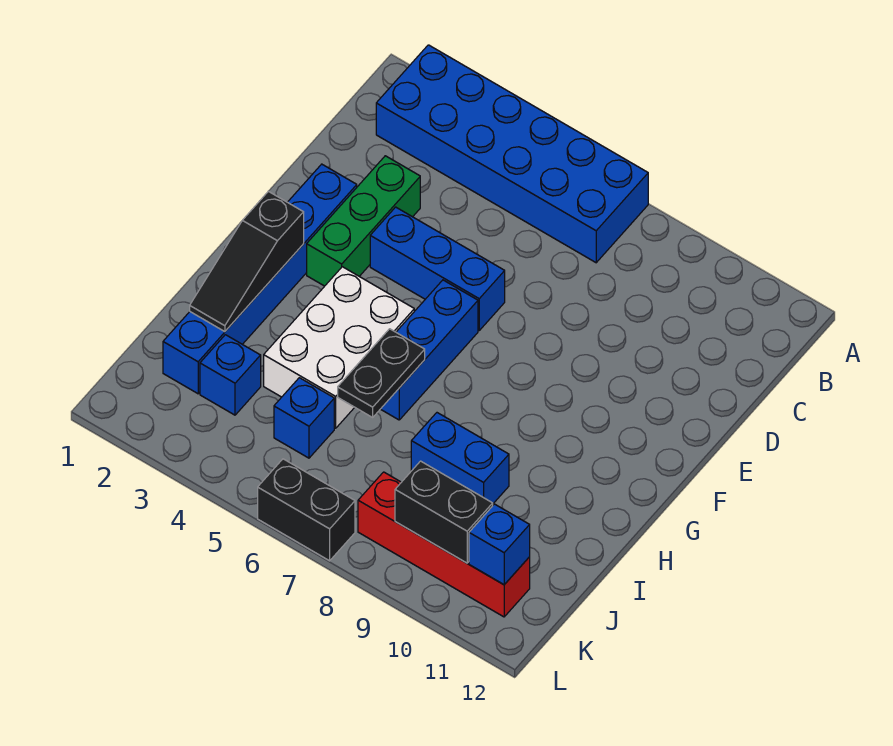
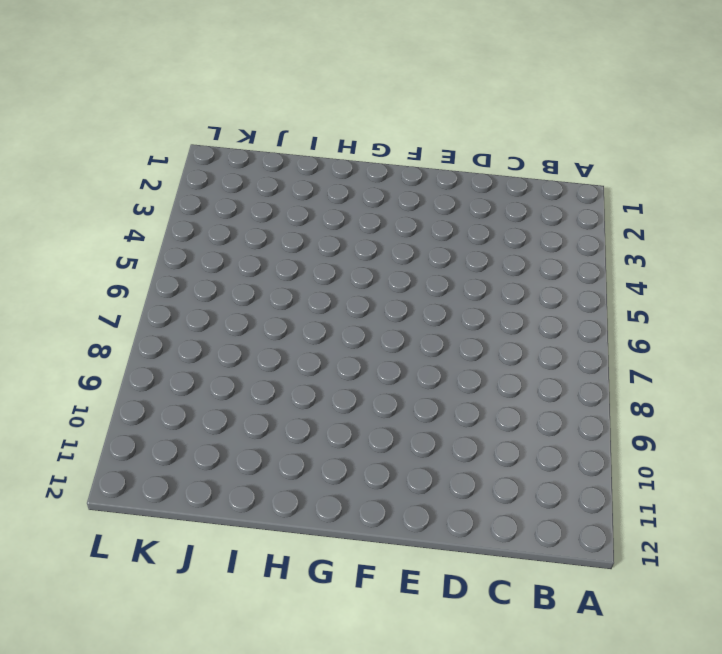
none -> blue 2x6 brick [376,45,648,263]
none -> green 1x3 brick [307,156,420,286]
none -> blue 1x6 brick [163,164,357,394]

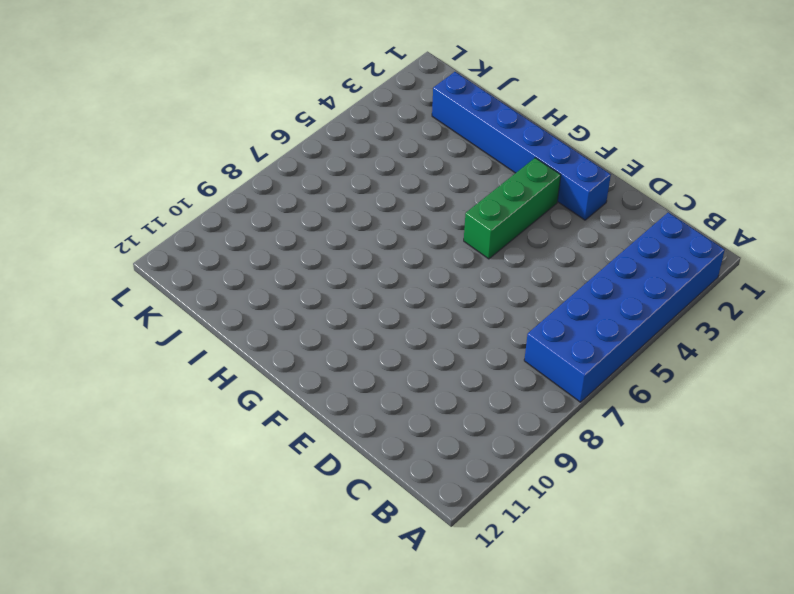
green 1x3 brick [464,158,561,259] -> green 1x3 brick turned to [307,156,420,286]
none -> blue 1x3 brick [370,207,505,330]
none -> blue 1x3 brick [381,280,478,420]
none -> white 2x3 brick [264,267,414,428]

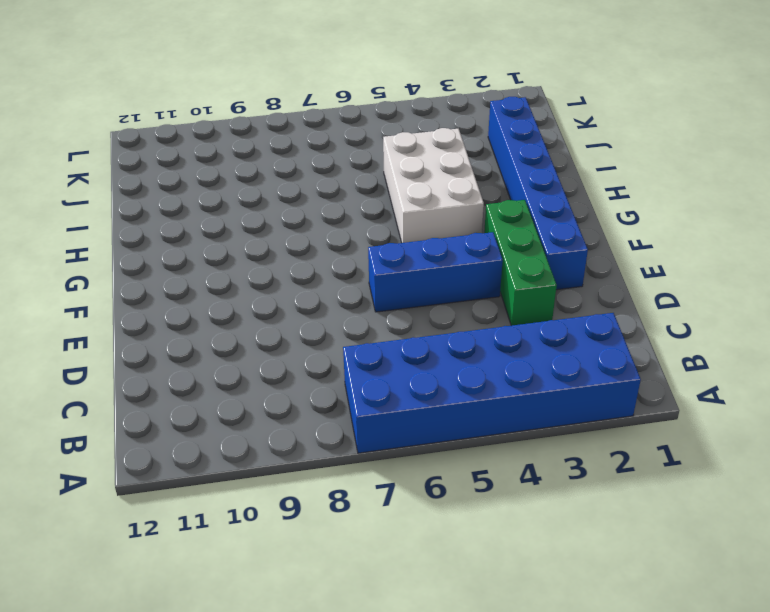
none -> blue 1x3 brick [381,280,478,420]
none -> blue 1x2 brick [411,413,509,503]
none -> blue 1x1 brick [200,335,261,415]

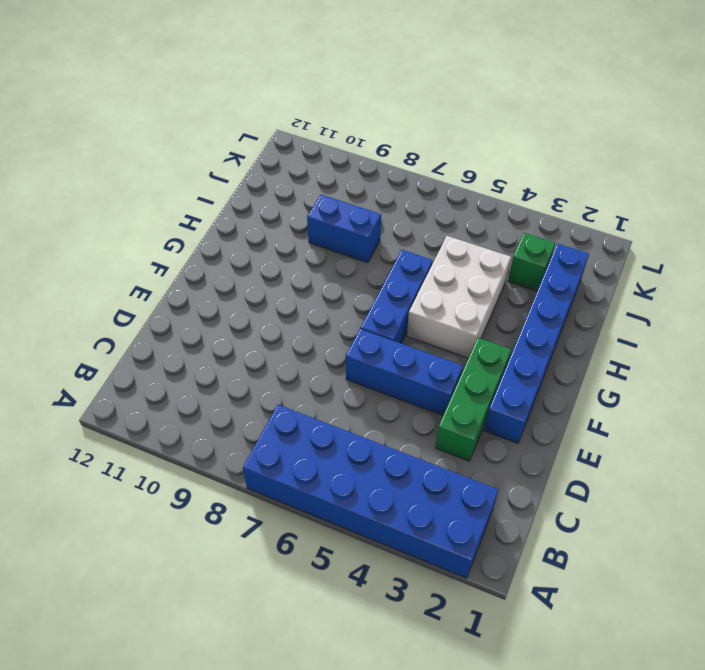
green 1x1 brick [508,233,555,291] -> blue 1x1 brick [200,335,261,415]
none -> blue 1x1 brick [274,378,334,458]
none -> red 1x4 brick [358,472,530,617]
none -> black 1x2 brick [258,459,355,561]

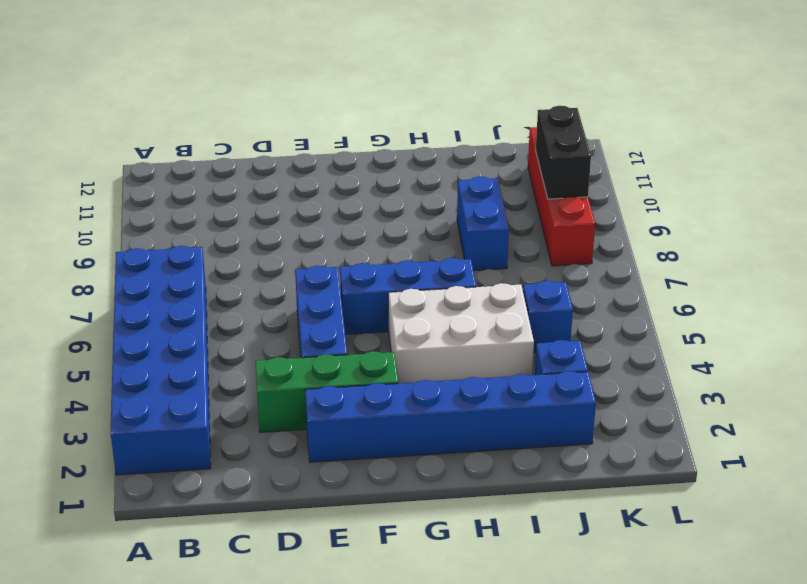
none -> black 1x2 brick [258,459,355,561]
none -> black 1x3 slope [190,191,304,332]
none -> black 1x2 plate [338,329,425,417]

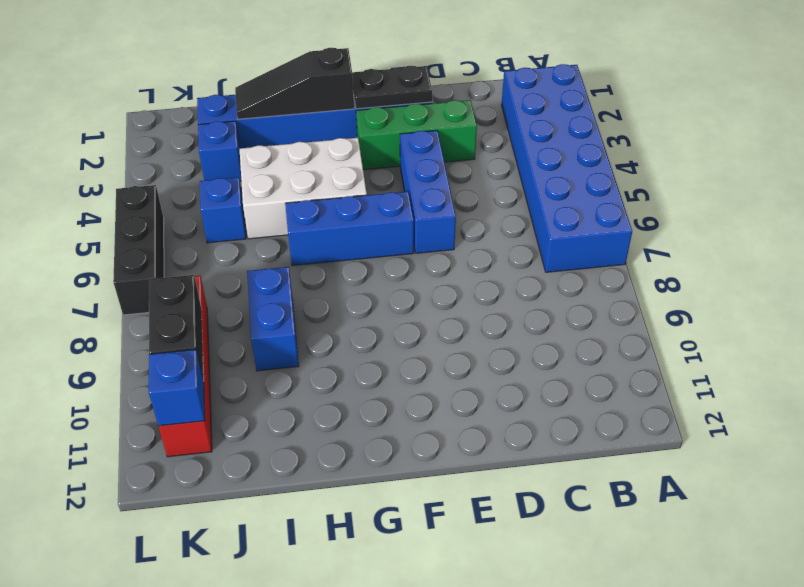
black 1x2 plate [352,66,432,109] -> black 1x2 plate moved to [338,329,425,417]
black 1x3 brick [113,185,164,315] -> black 1x2 brick [258,459,355,561]

